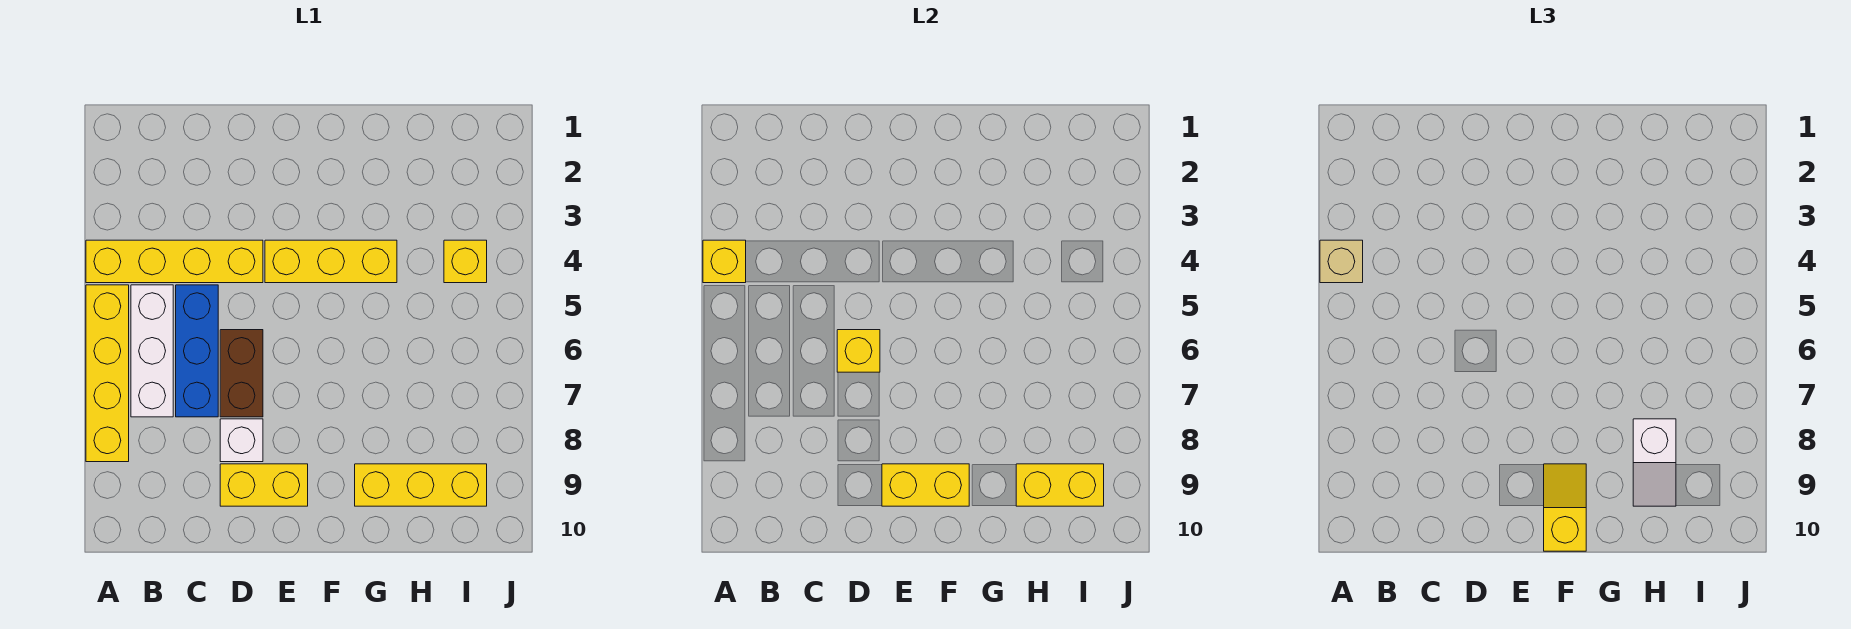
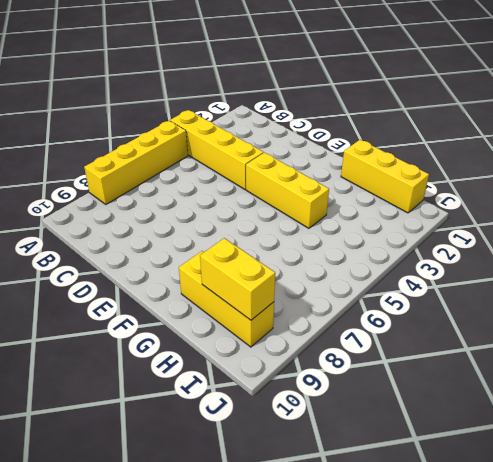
yellow 1x3 brick [341,140,429,213] -> none
none -> white 1x3 brick [131,285,173,417]
none -> blue 1x3 brick [176,285,218,417]
none -> brown 1x2 brick [220,330,263,417]

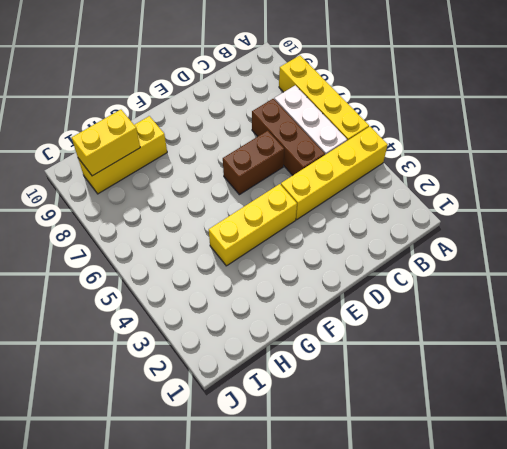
brown 1x3 brick [252,99,325,175] -> blue 1x3 brick [176,285,218,417]
brown 1x2 brick [223,131,284,195] -> brown 1x2 brick turned to [220,330,263,417]
none -> white 1x1 brick [220,419,263,462]
none -> yellow 1x2 brick [220,464,308,506]
none -> yellow 1x1 brick [444,240,487,283]

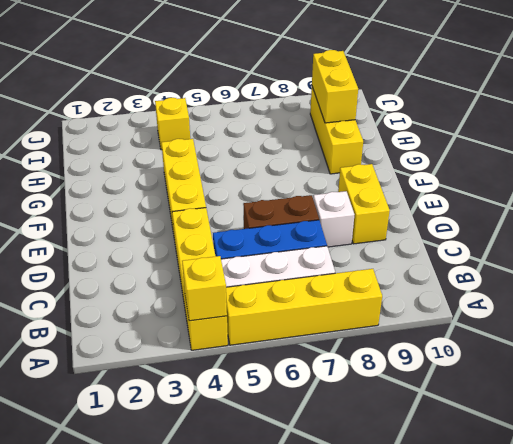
none -> yellow 1x1 brick [837,330,880,372]
none -> yellow 1x2 brick [882,464,969,506]
none -> tan 1x1 brick [1320,240,1363,283]

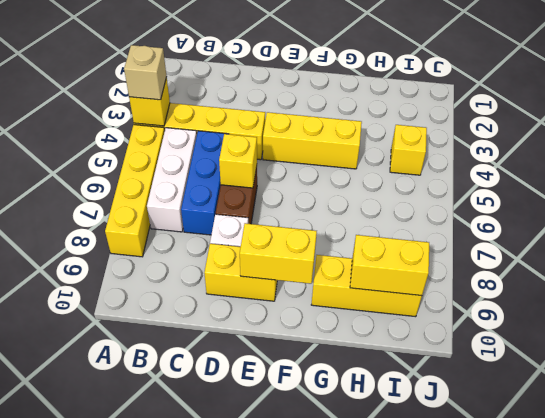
none -> yellow 1x2 slope [1544,464,1586,551]
none -> white 1x2 slope [1633,419,1676,506]

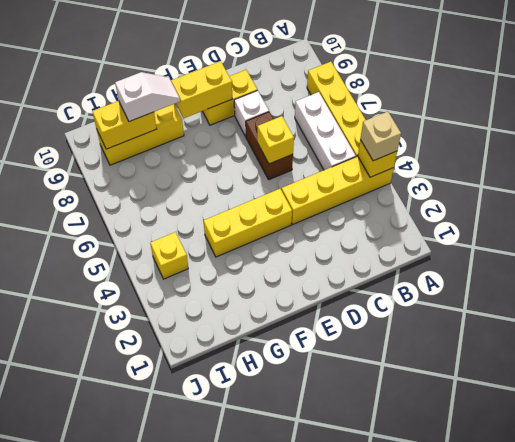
white 1x2 slope [115,72,180,122] -> white 1x2 slope turned to [1633,419,1676,506]
none -> blue 1x3 brick [176,285,218,417]
none -> yellow 1x2 slope [1544,464,1586,551]

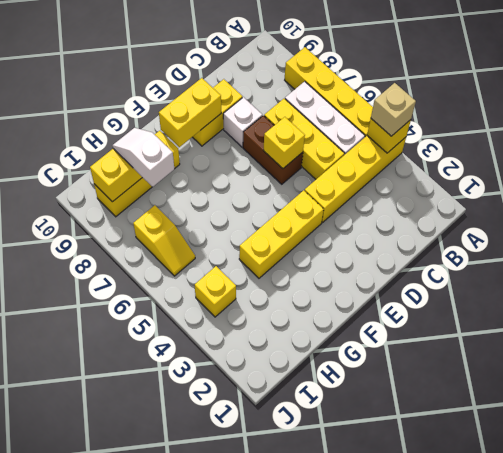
yellow 1x3 brick [264,99,344,179] -> blue 1x3 brick [176,285,218,417]
yellow 1x2 slope [133,205,195,276] -> yellow 1x2 slope moved to [1544,464,1586,551]

